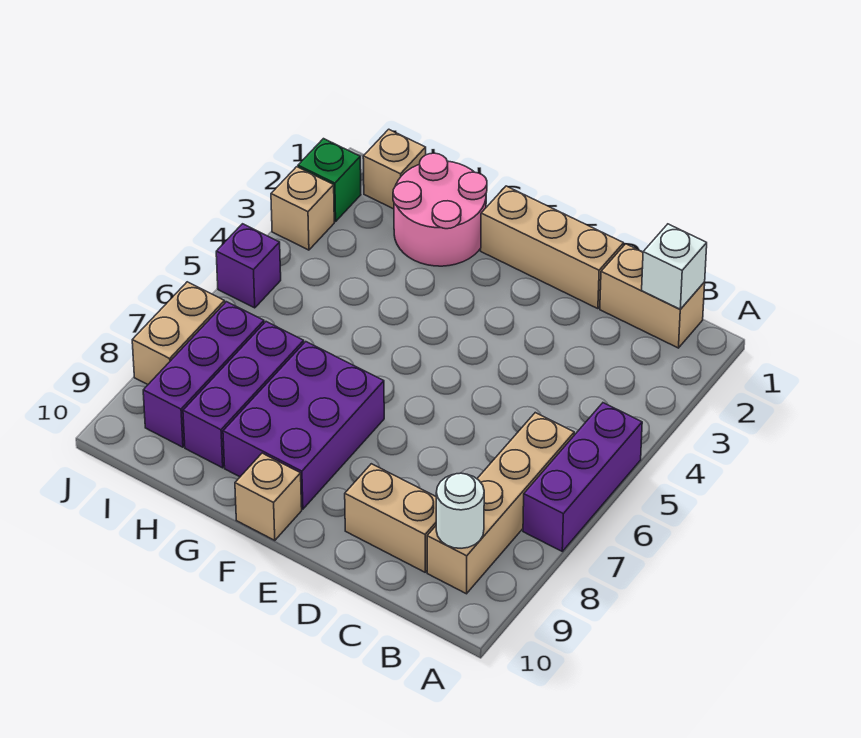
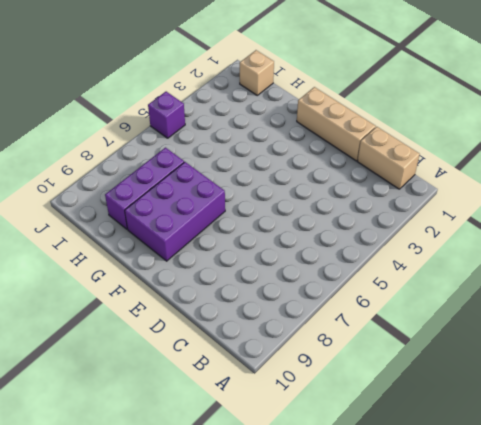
none -> purple 1x3 brick [523,403,642,551]
none -> tan 1x4 brick [427,413,574,594]
none -> tan 1x2 brick [345,464,436,572]

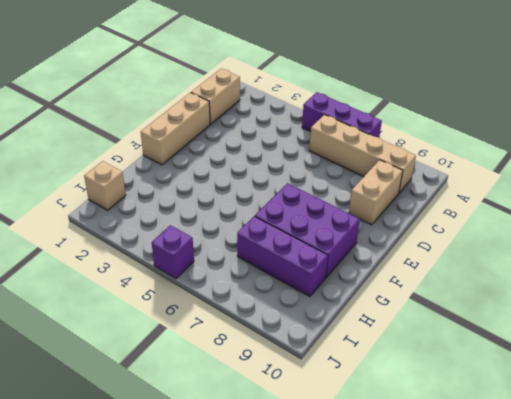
none -> tan 1x1 brick [235,453,302,540]
none -> pink 2x2 round brick [393,153,487,266]
none -> purple 1x3 brick [143,302,264,447]

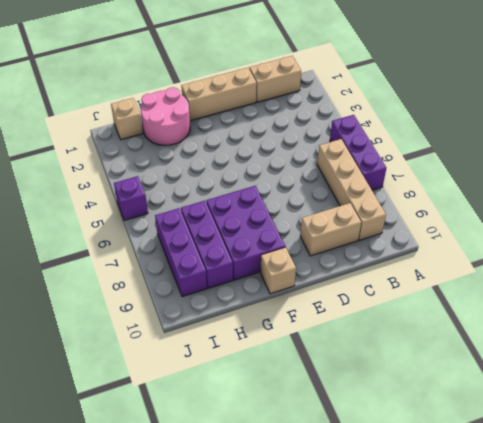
none -> green 1x1 brick [298,139,361,222]
none -> tan 1x1 brick [271,167,334,250]
none -> tan 1x2 brick [132,282,225,384]

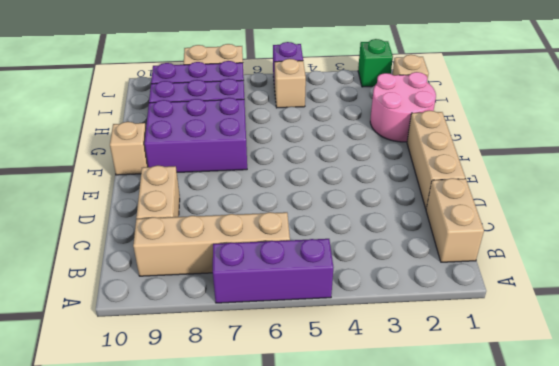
tan 1x1 brick [275,59,306,108] -> tan 1x1 brick moved to [271,167,334,250]
none -> white 1x1 brick [642,224,707,309]
none -> white 1x1 round brick [436,473,484,548]

